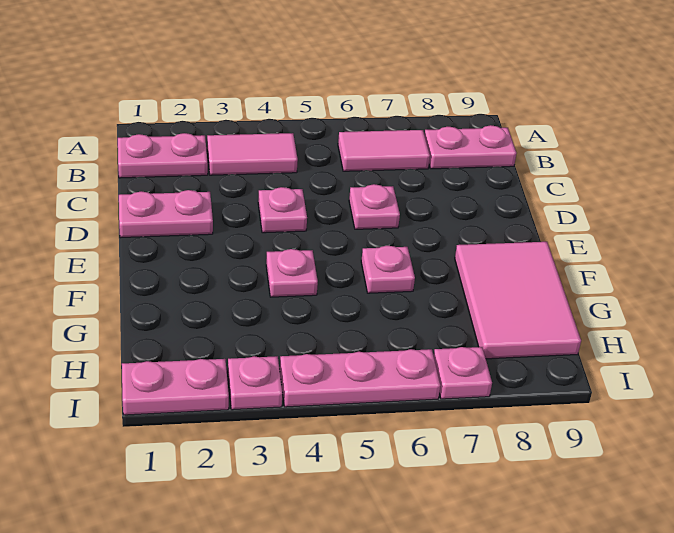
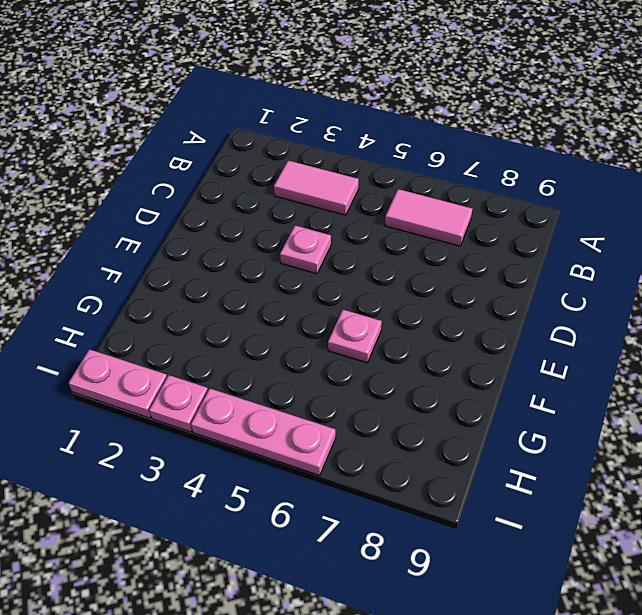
none -> pink 1x2 plate [118,133,208,178]
none -> pink 1x2 plate [425,125,517,169]
none -> pink 1x2 plate [119,190,213,238]

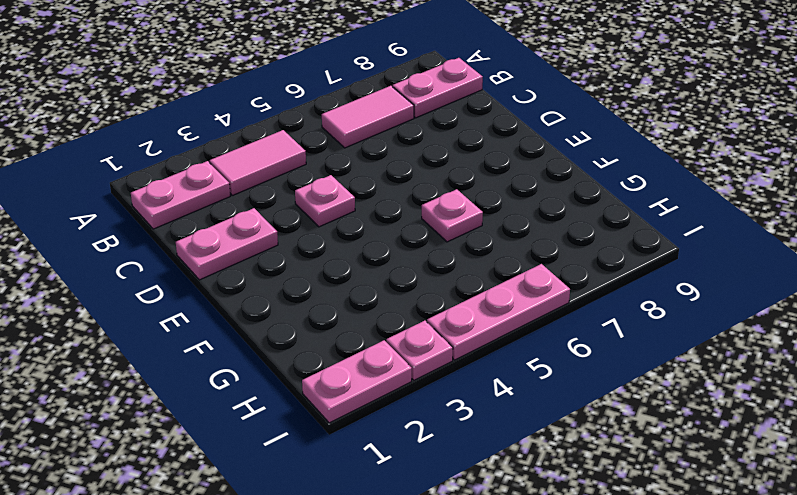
none -> pink 1x1 plate [349,184,400,229]
none -> pink 1x1 plate [266,249,318,297]
none -> pink 2x3 tile [455,242,581,359]

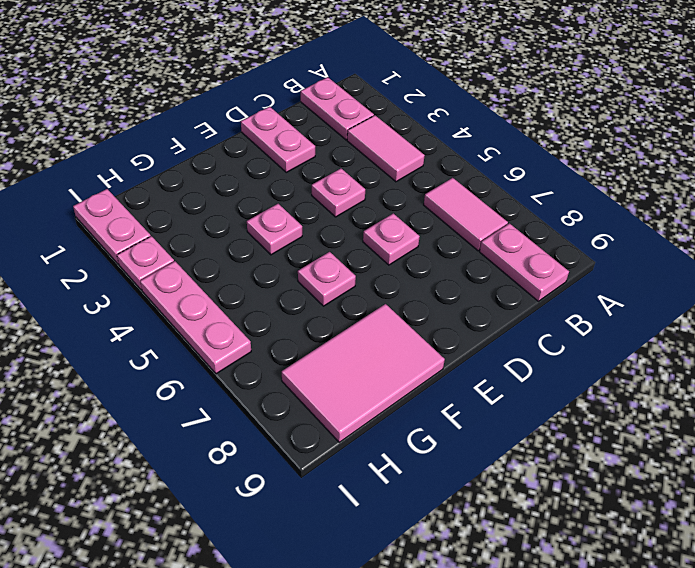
none -> pink 1x1 plate [434,347,492,399]

